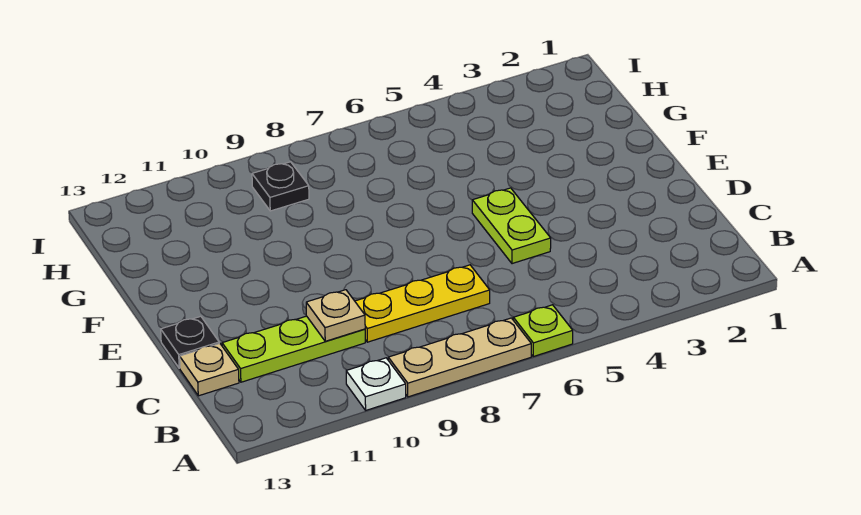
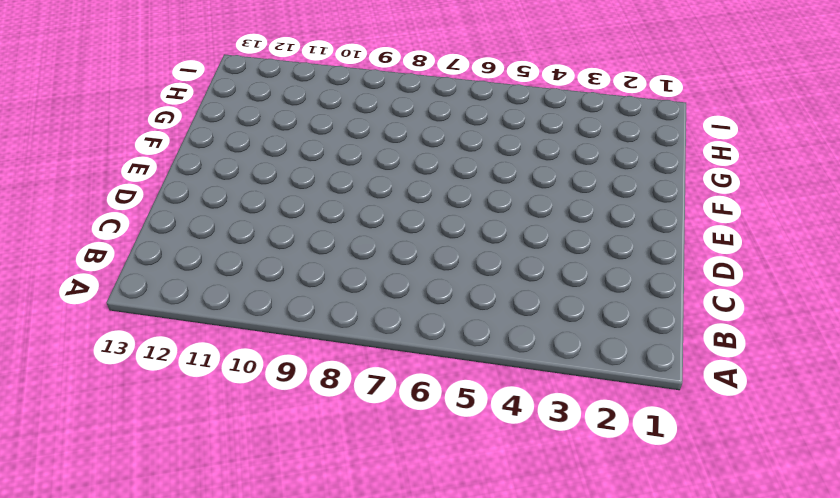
none -> lime 1x1 plate [513,305,573,356]
none -> tan 1x3 plate [388,318,531,397]

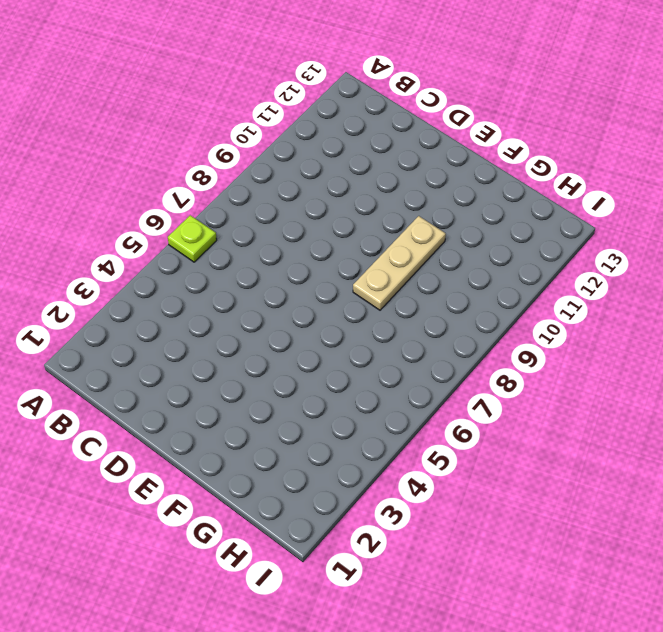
tan 1x3 plate [353,216,446,310] -> tan 1x3 plate moved to [388,318,531,397]
none -> white 1x1 plate [346,358,406,410]
none -> yellow 1x3 plate [355,265,490,342]

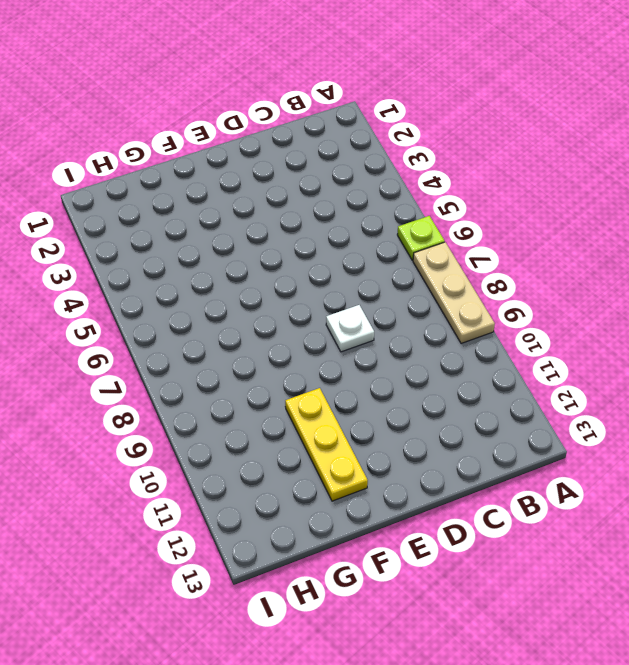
white 1x1 plate [326,305,374,352] -> white 1x1 plate moved to [346,358,406,410]
yellow 1x3 plate [285,388,368,501] -> yellow 1x3 plate moved to [355,265,490,342]
none -> lime 1x3 plate [222,316,365,382]
none -> tan 1x1 plate [180,343,239,396]

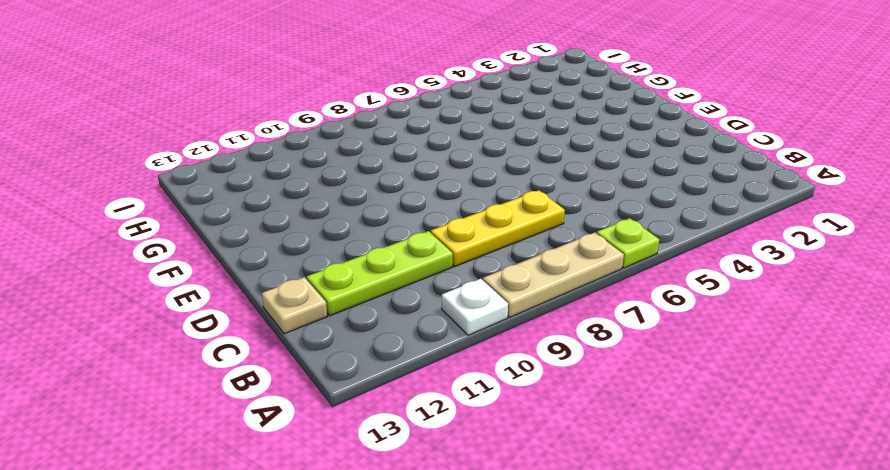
none -> lime 1x2 plate [472,188,551,264]
none -> black 1x1 plate [161,316,219,368]

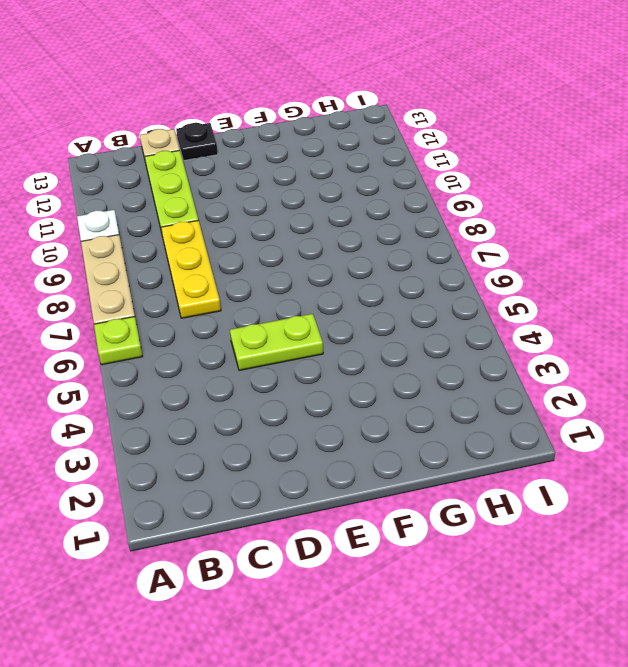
none -> black 1x1 plate [252,162,309,211]
none -> tan 1x1 plate [306,290,365,341]

